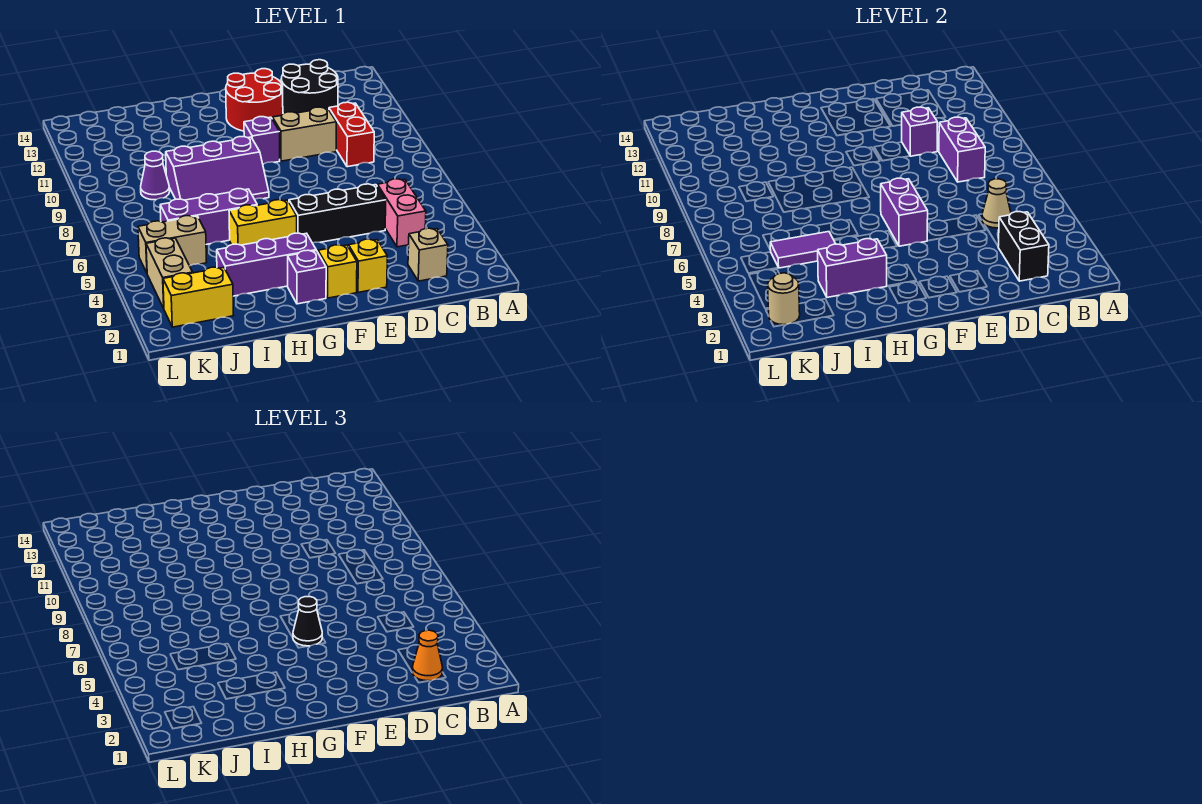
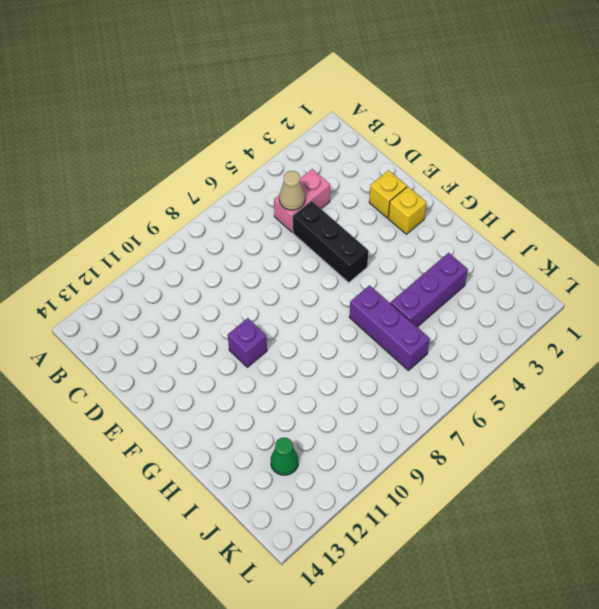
purple 1x3 brick [390,253,468,327] -> purple 1x3 brick turned to [217,233,316,296]
green 1x1 cone [271,438,298,475] -> none
none -> tan 1x1 brick [408,228,448,281]
none -> red 1x2 brick [329,102,374,167]
none -> black 2x2 round brick [281,60,338,113]

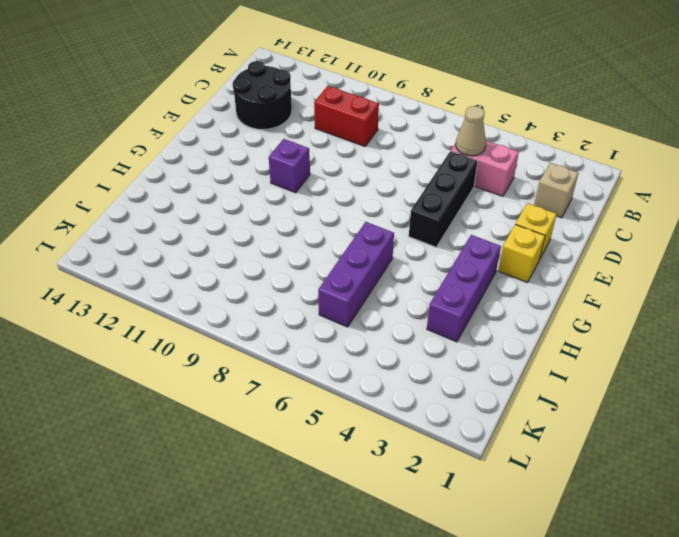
none -> tan 1x2 brick [272,107,336,161]
none -> red 2x2 round brick [226,69,283,131]
none -> purple 1x1 brick [288,250,326,304]

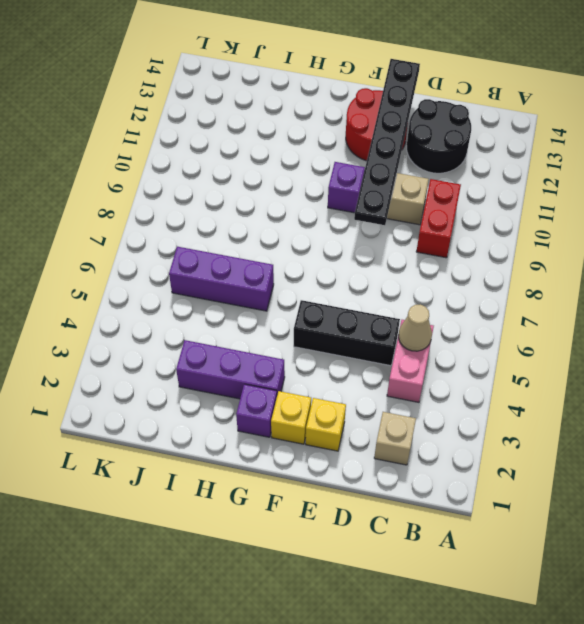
black 1x6 plate [354,59,420,225] -> none
none -> yellow 1x2 brick [229,200,297,245]
none -> purple 2x3 slope [166,137,269,200]
none -> yellow 1x2 brick [163,267,234,327]

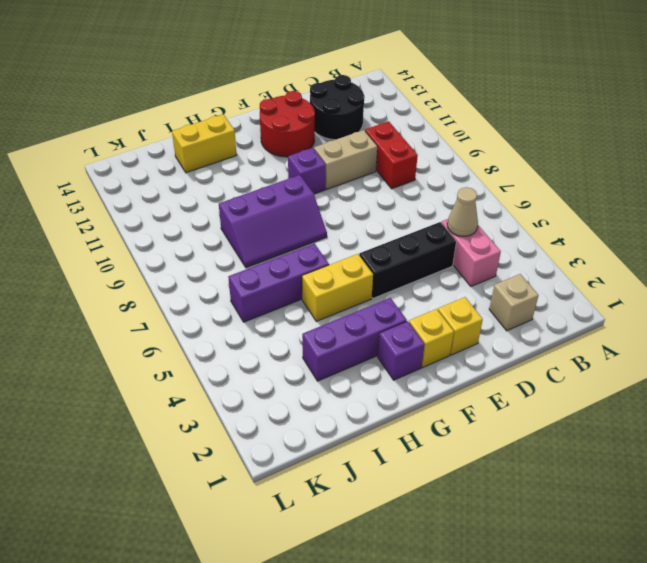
yellow 1x2 brick [172,114,236,173] -> yellow 1x2 brick moved to [163,267,234,327]
none -> tan 1x2 brick [138,216,207,273]
none -> purple 1x1 cone [141,151,170,200]
none -> tan 1x2 brick [146,238,193,308]

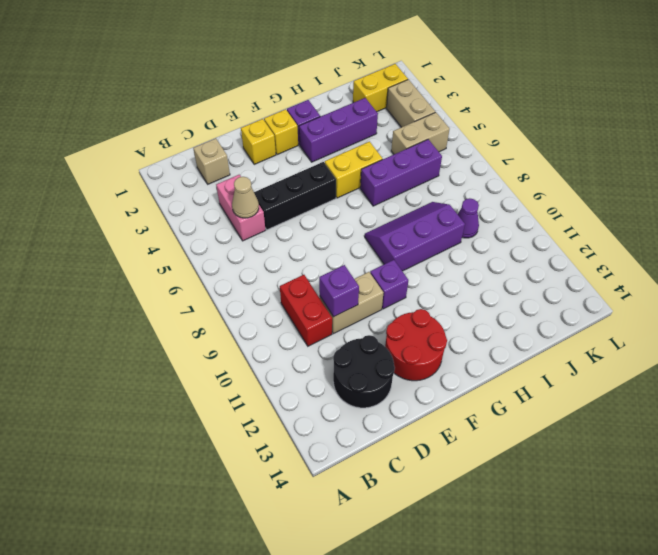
none -> black 1x2 brick [998,212,1049,281]
none -> purple 1x2 brick [939,117,985,182]
none -> purple 1x2 brick [881,178,928,246]

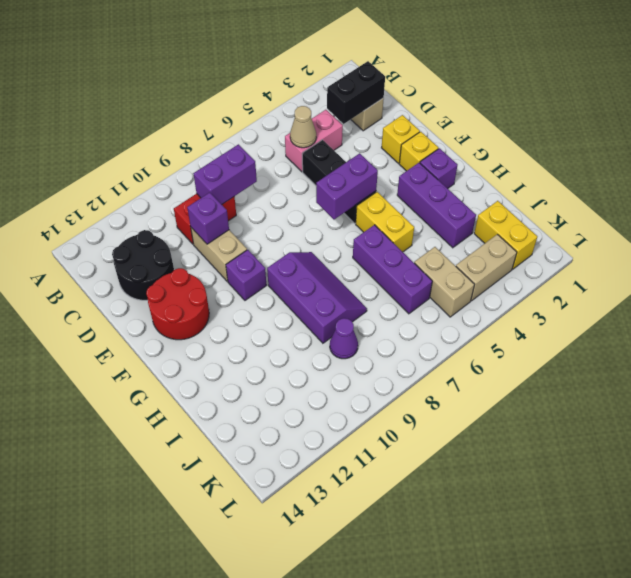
none -> purple 1x2 brick [818,239,887,297]
none -> purple 1x2 tile [770,232,836,268]
none -> tan 1x1 round brick [768,273,800,325]

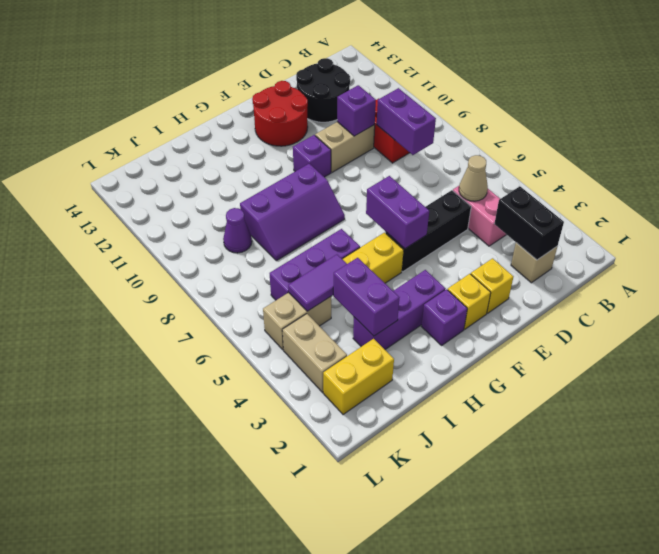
purple 1x2 brick [333,258,399,336] -> purple 1x2 brick turned to [818,239,887,297]
none -> tan 1x1 round brick [768,273,800,325]
none -> orange 1x1 cone [412,630,443,681]
none -> black 1x1 cone [293,597,322,646]

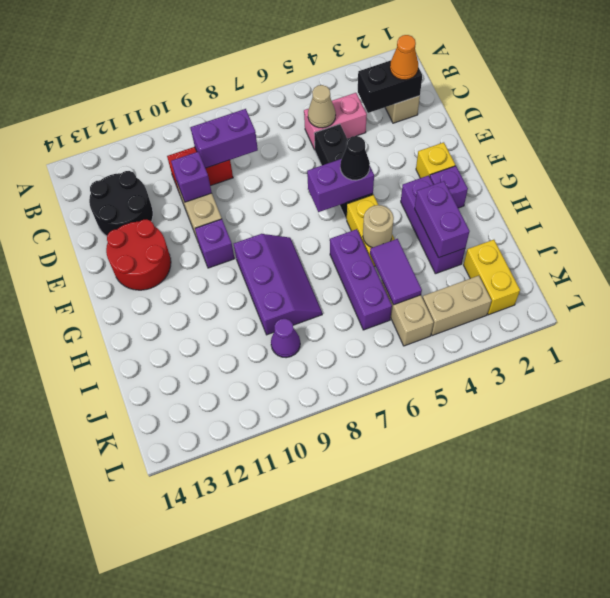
tan 1x1 round brick [363,205,394,248] -> tan 1x1 round brick moved to [768,273,800,325]
none -> yellow 1x1 brick [349,239,387,292]

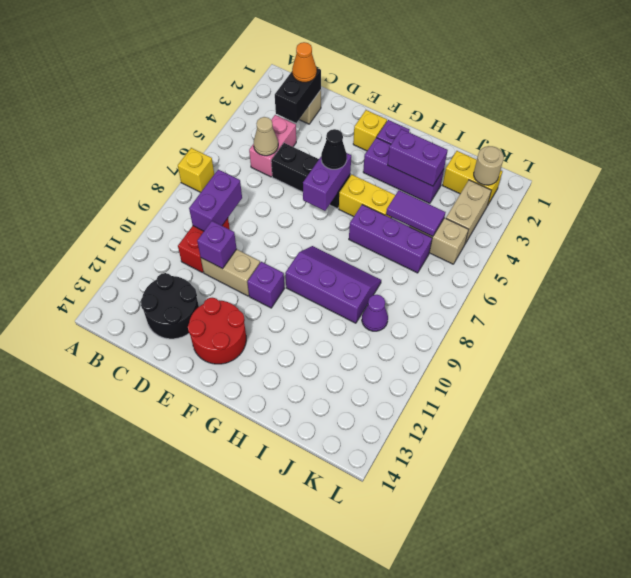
yellow 1x1 brick [178,148,214,192] -> yellow 1x1 brick moved to [349,239,387,292]

